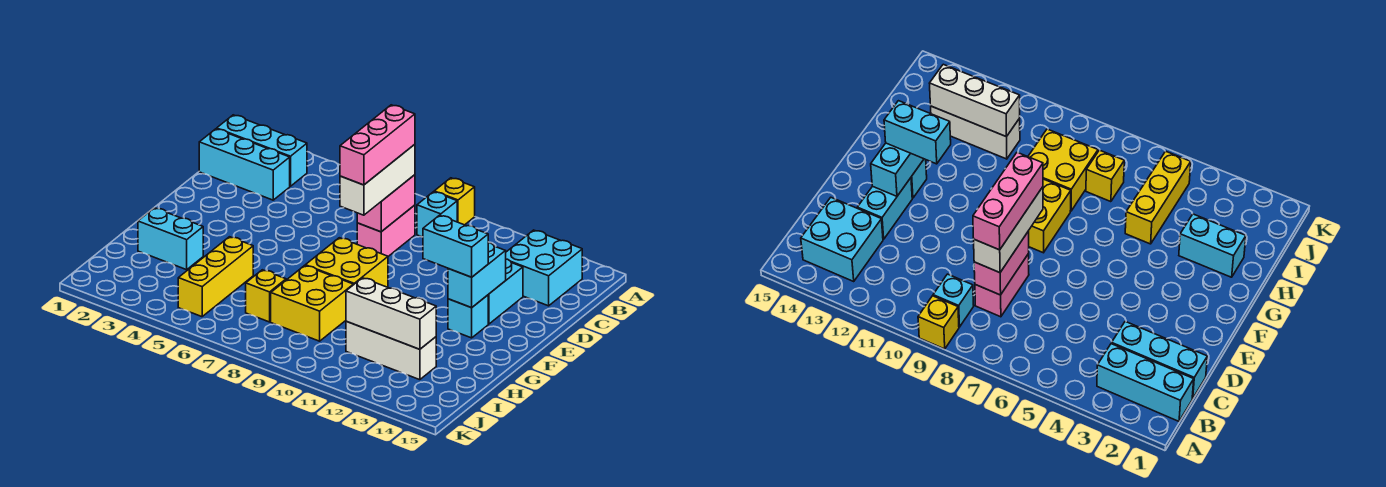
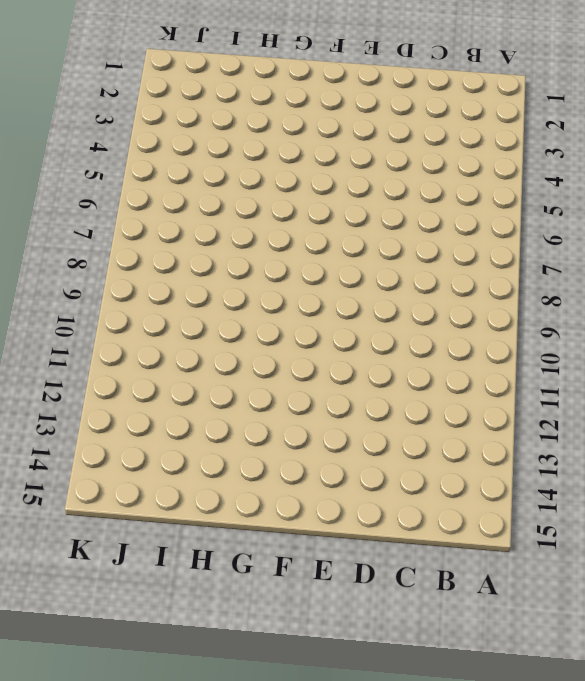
none -> yellow 1x1 brick [434,178,475,225]
none -> cyan 1x3 brick [217,115,307,186]
none -> cyan 1x1 brick [417,192,457,237]

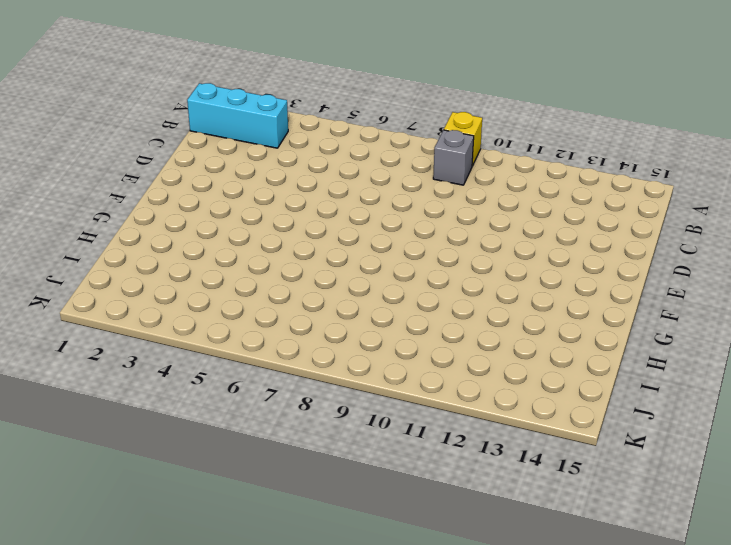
grey 1x1 brick [433,130,474,185] -> cyan 1x1 brick [417,192,457,237]
none -> cyan 2x2 brick [506,230,582,306]
none -> cyan 1x3 brick [199,129,290,200]
none -> pink 1x2 brick [357,205,415,256]

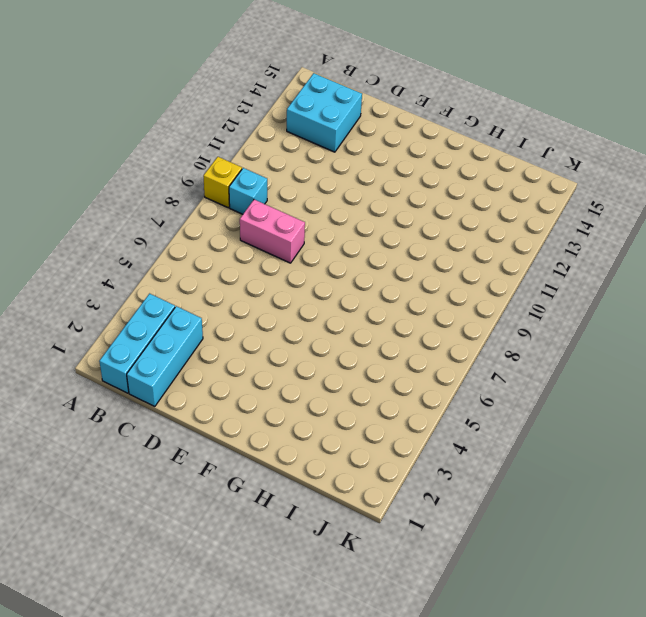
none -> cyan 1x2 brick [488,259,523,324]
none -> yellow 2x2 brick [305,238,388,287]
none -> cyan 1x1 brick [448,295,488,338]

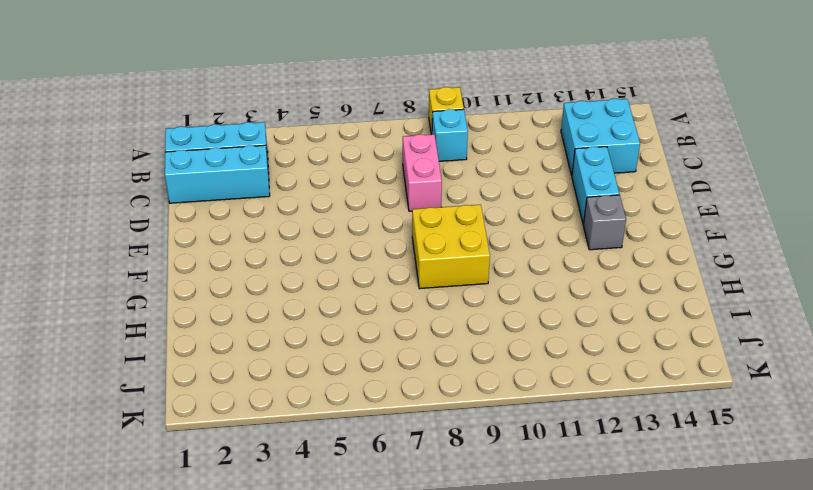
grey 1x1 brick [583,195,626,250] -> cyan 1x1 brick [448,295,488,338]
none -> cyan 1x2 brick [138,208,203,270]
none -> yellow 1x3 brick [178,237,253,317]
none -> yellow 2x2 brick [271,266,353,341]

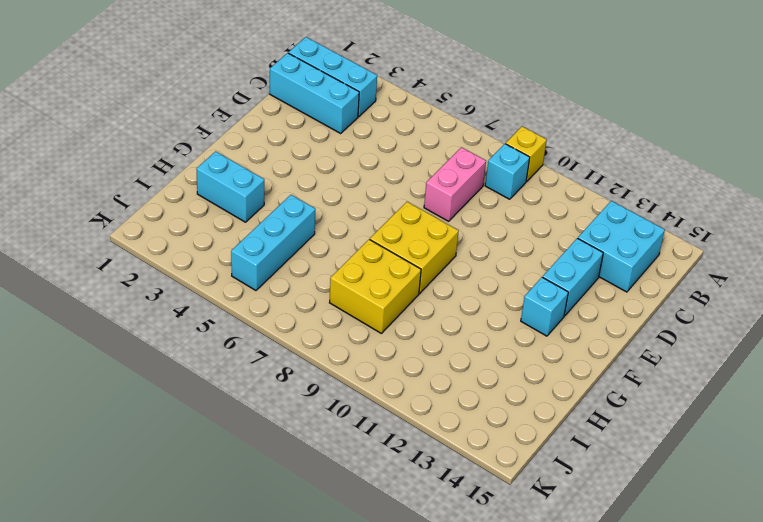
cyan 1x3 brick [231,195,315,290] -> yellow 1x3 brick [178,237,253,317]
none -> yellow 1x1 brick [246,270,286,322]
none -> white 1x3 brick [346,321,436,380]
none -> pink 1x2 brick [357,175,415,232]

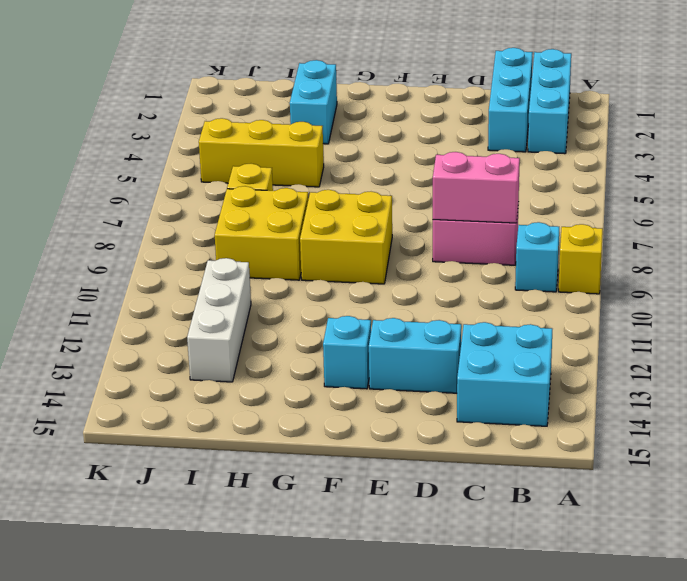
none -> cyan 1x2 brick [448,243,506,308]
none -> white 1x3 brick [346,278,436,349]
none -> white 1x3 brick [340,144,415,215]

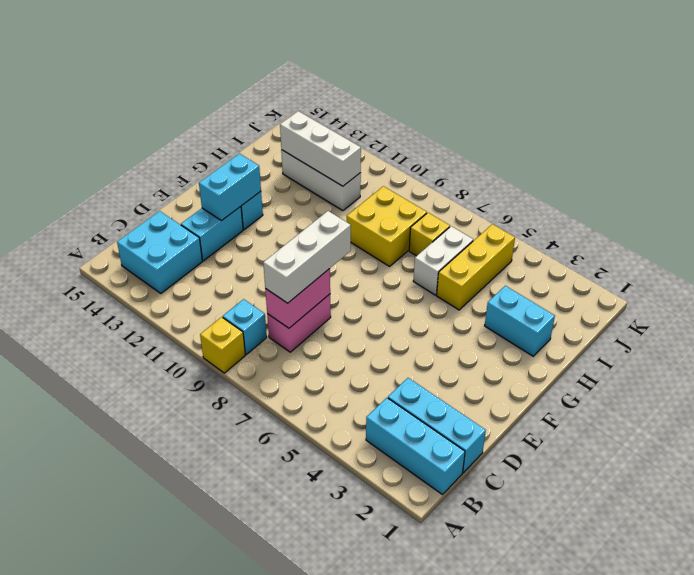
white 1x2 brick [413,226,473,295] -> none
none -> yellow 2x2 brick [305,238,388,287]
none -> cyan 1x2 brick [423,215,488,277]
none -> pink 1x3 brick [340,105,415,185]

